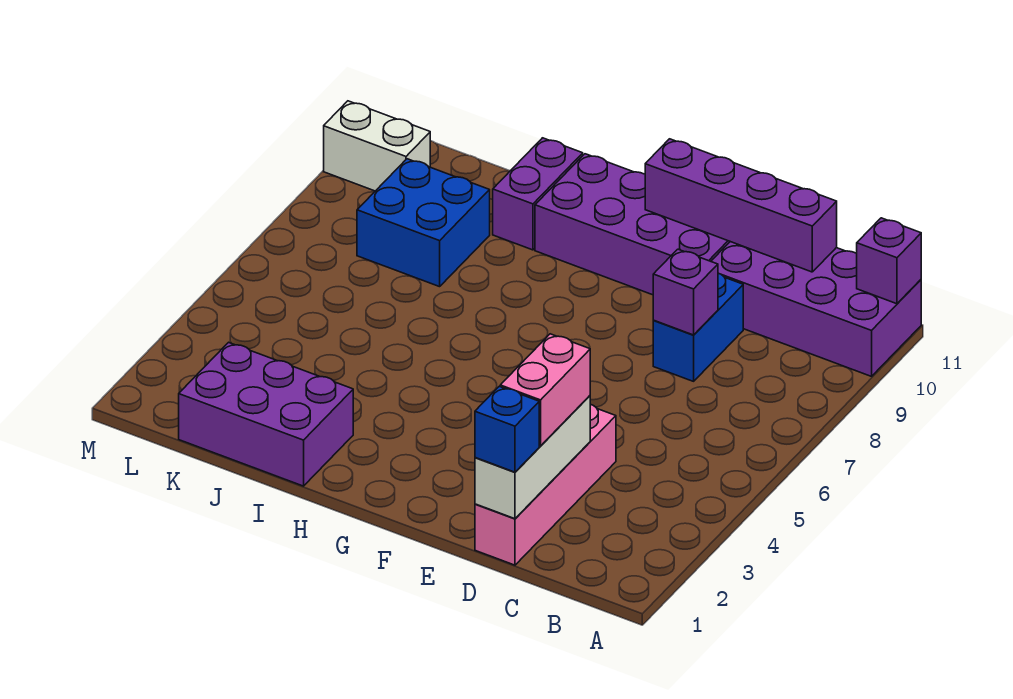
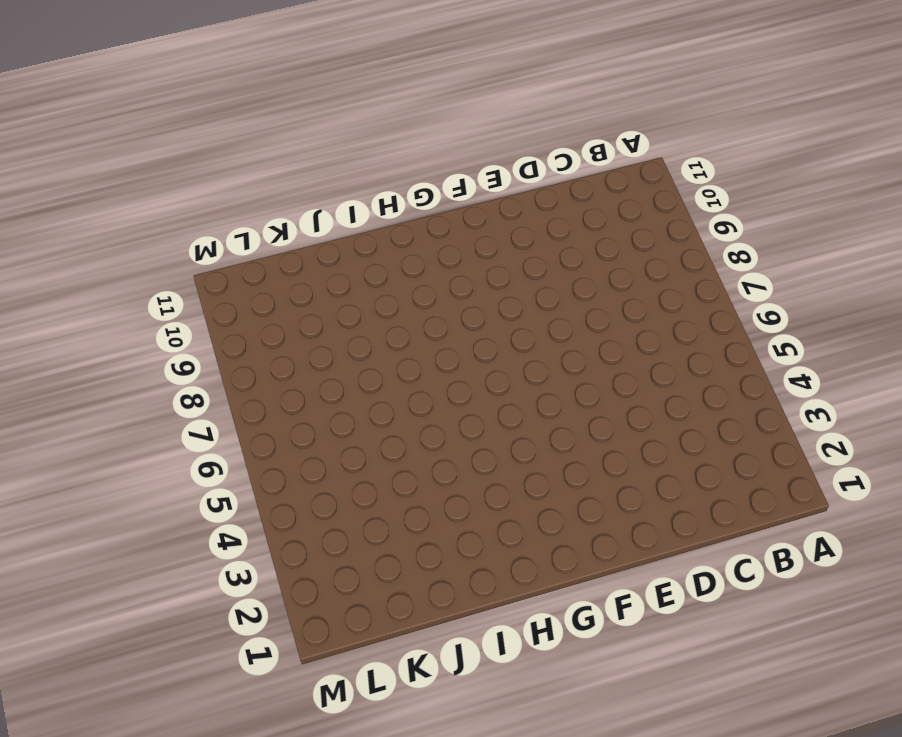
none -> purple 2x4 brick [711,242,921,376]
none -> pink 1x4 brick [475,404,616,565]
none -> blue 1x2 brick [653,273,743,381]

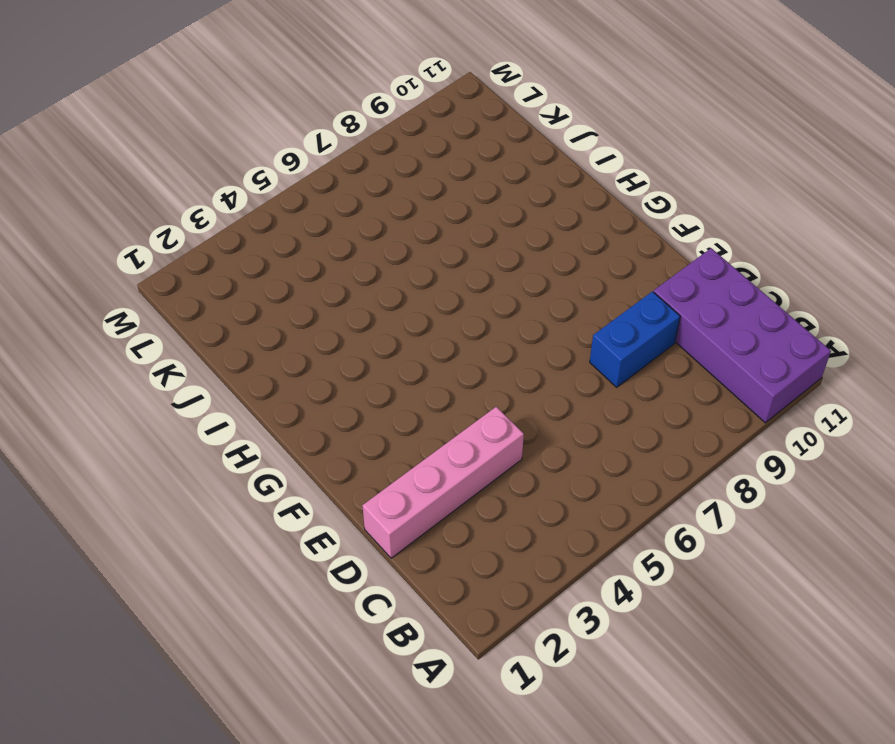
none -> purple 2x4 brick [535,154,730,295]
none -> purple 2x3 brick [179,342,353,486]
none -> purple 1x2 brick [493,138,583,250]

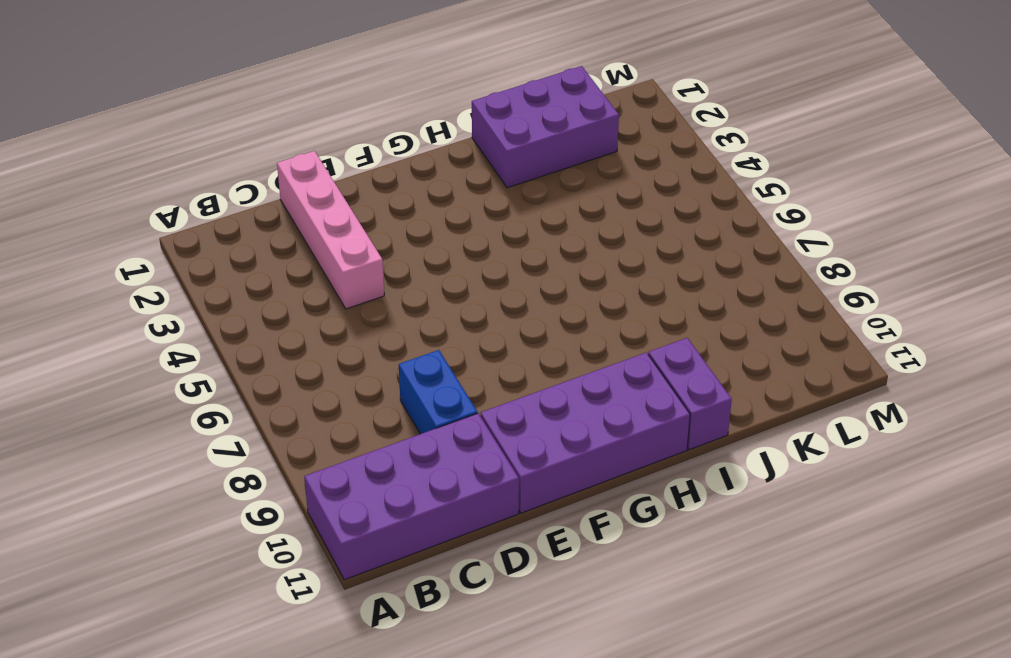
none -> blue 2x2 brick [357,159,490,287]
none -> white 1x2 brick [324,101,430,191]
none -> purple 1x1 brick [857,218,921,304]

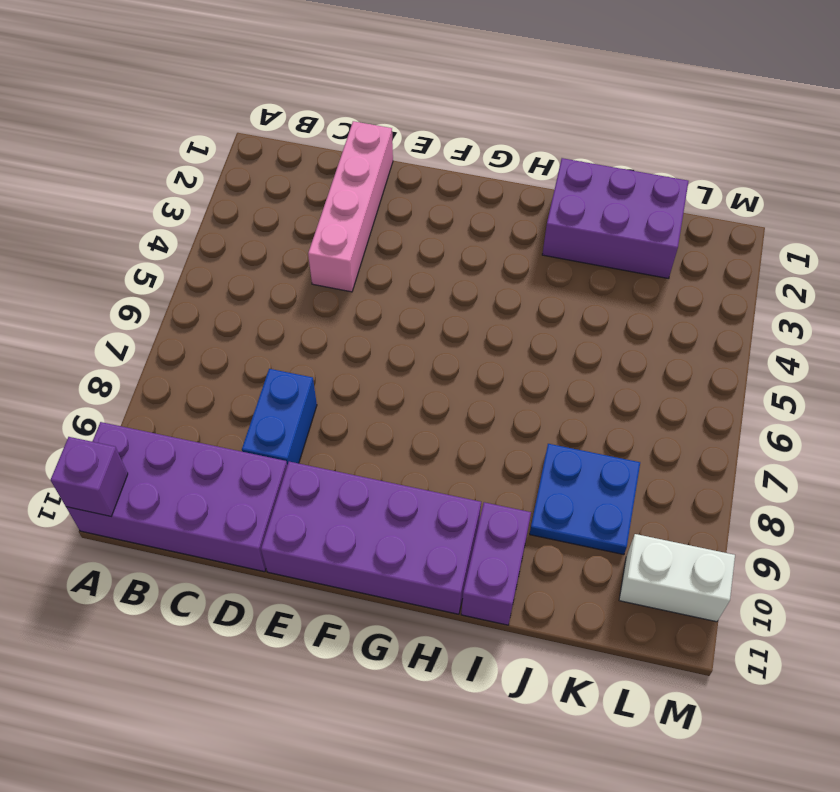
blue 2x2 plate [530,444,640,555] -> blue 2x2 brick [357,159,490,287]
none -> purple 1x4 brick [645,139,837,272]
none -> white 1x3 brick [475,396,590,519]
none -> purple 1x1 brick [653,249,718,335]

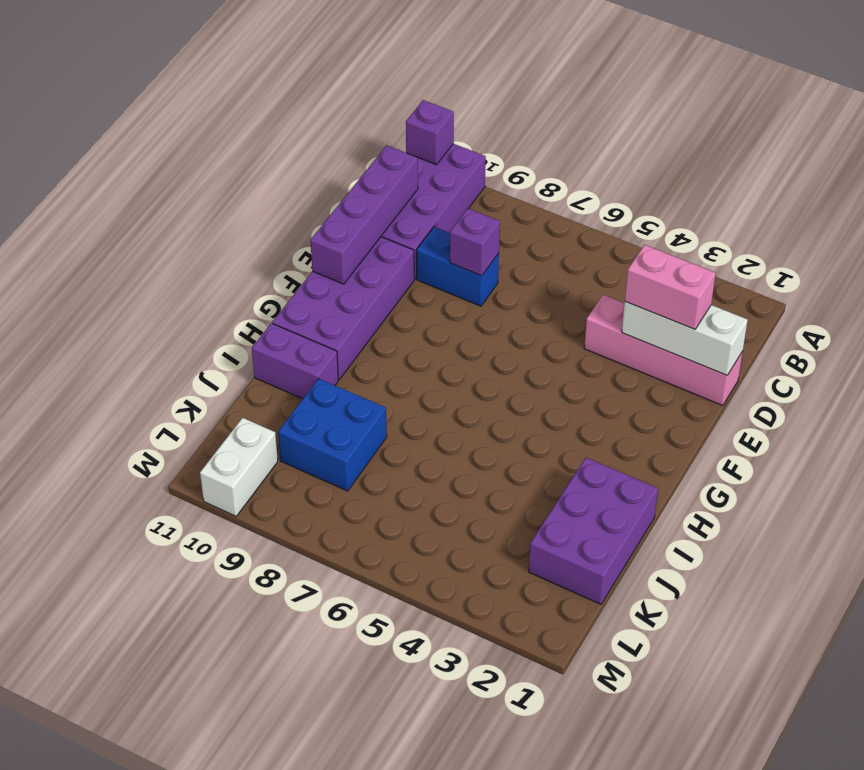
none -> blue 1x1 brick [475,386,539,472]

